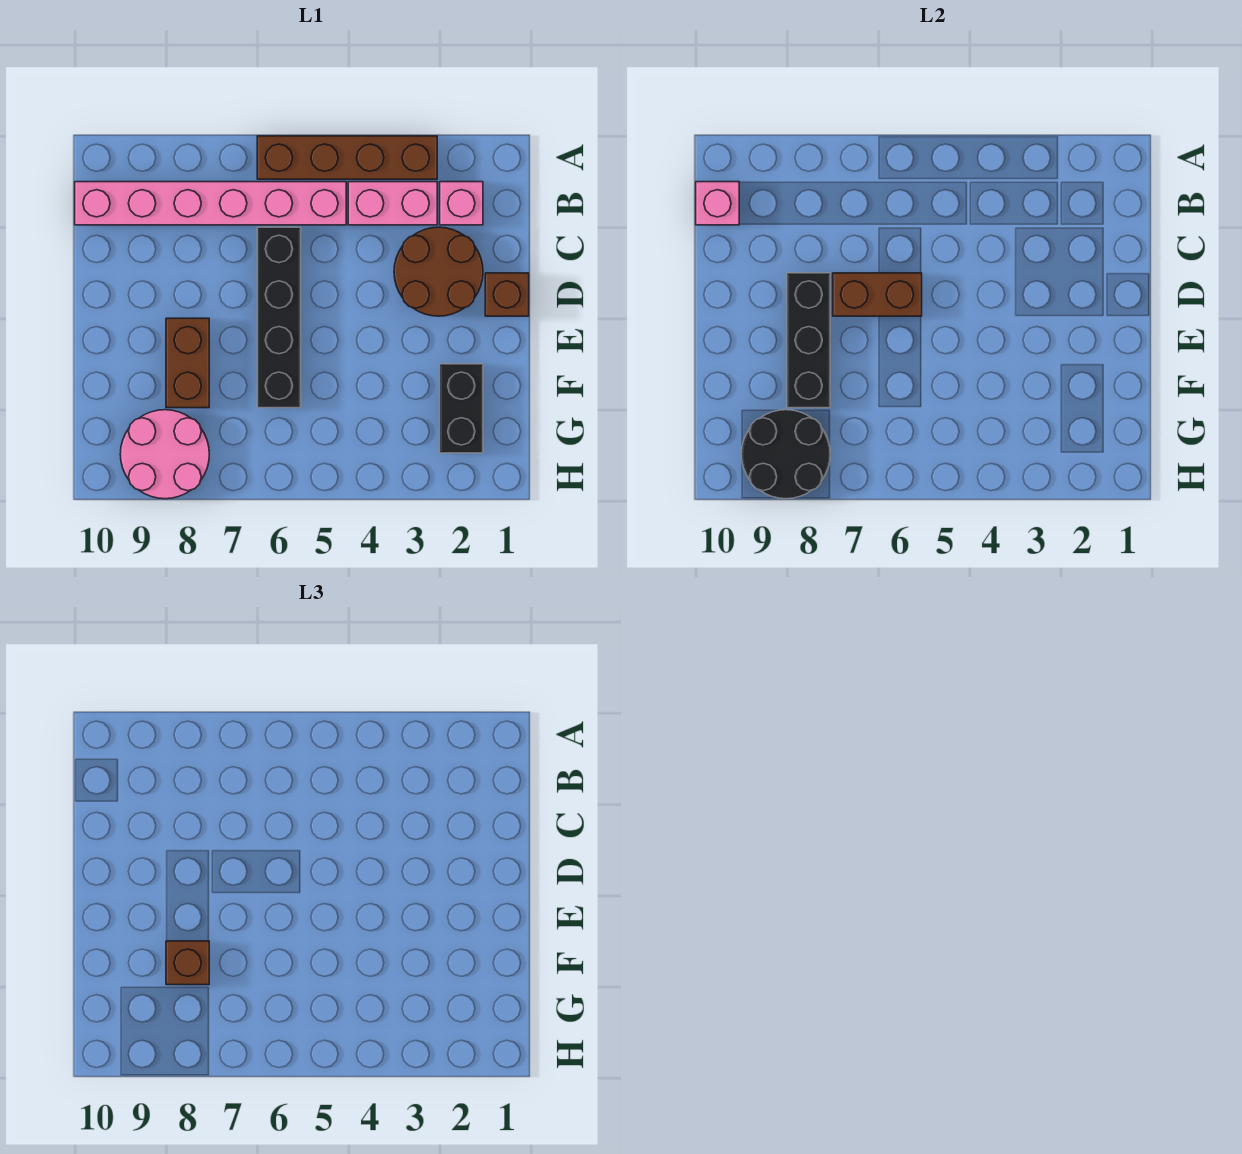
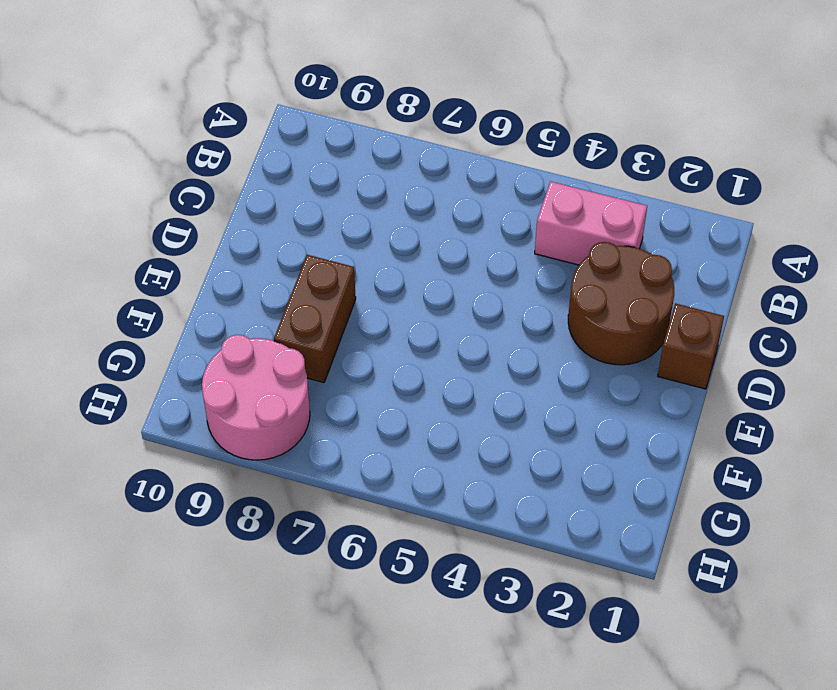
none -> brown 1x4 brick [257,136,437,179]
none -> pink 1x1 brick [440,182,483,225]
none -> pink 1x6 brick [75,182,346,225]

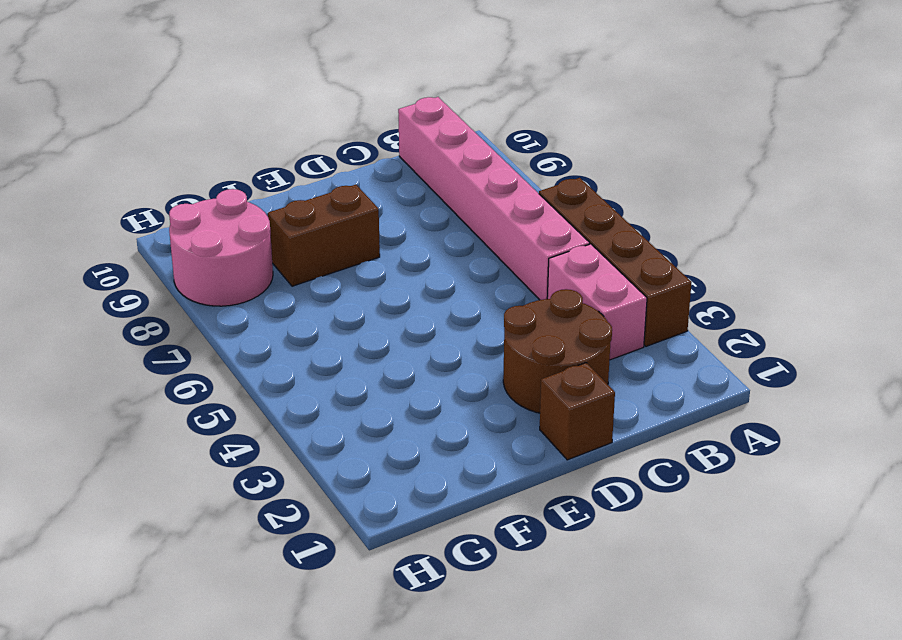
none -> pink 1x1 brick [440,182,483,225]
none -> black 1x4 brick [257,227,301,408]
none -> black 1x2 brick [440,364,483,453]

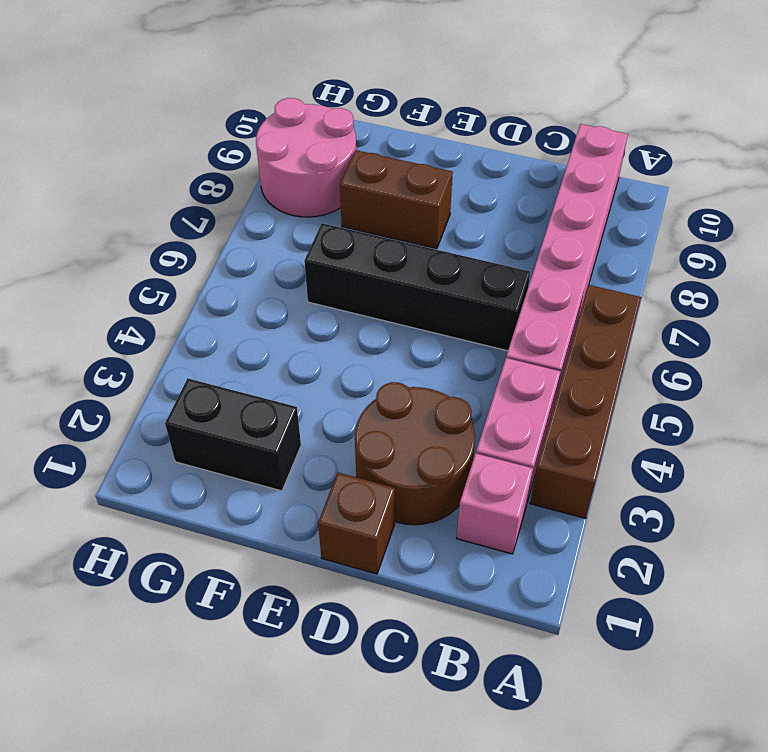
none -> pink 1x1 brick [696,182,739,225]
none -> brown 1x2 brick [833,273,922,316]
none -> black 1x3 brick [787,273,830,408]

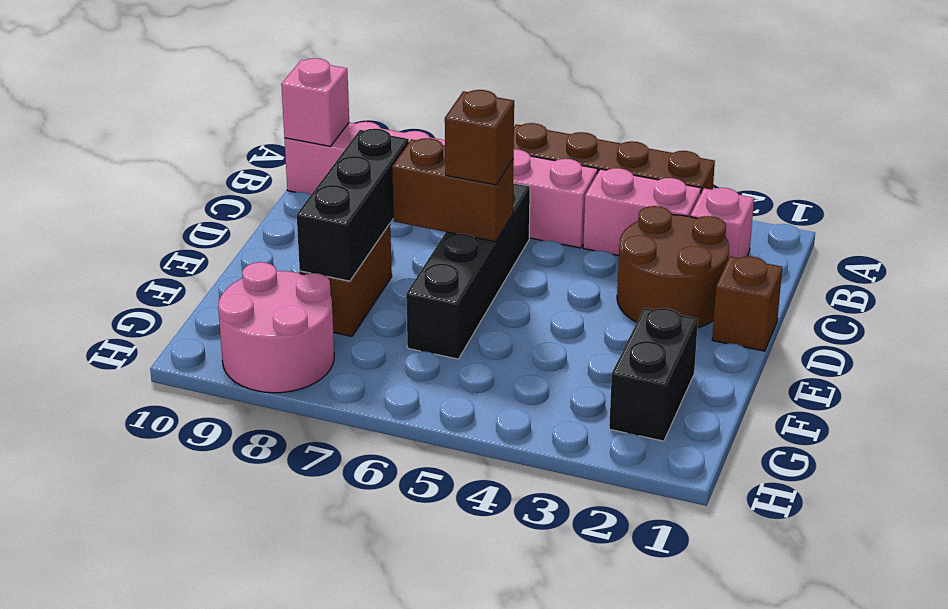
brown 1x1 brick [445,90,514,185] -> brown 1x1 brick moved to [166,941,209,985]
none -> black 2x2 round brick [741,410,830,499]

